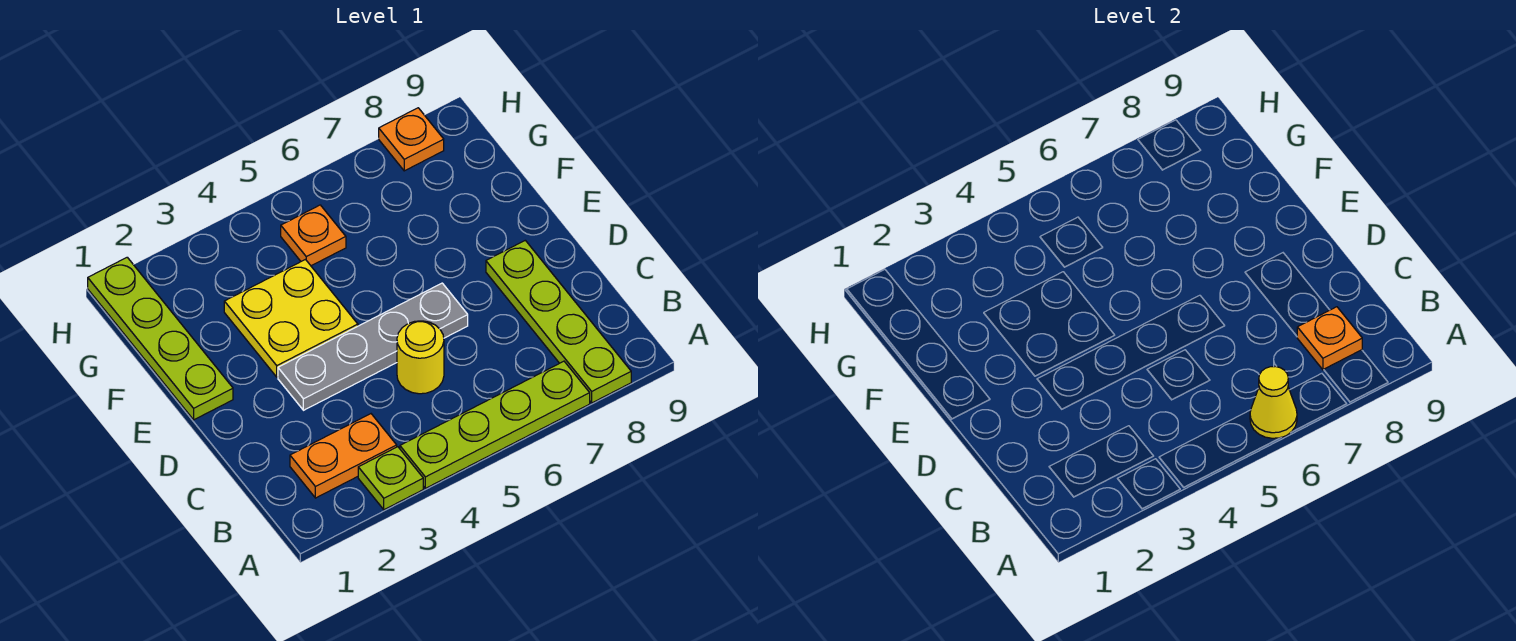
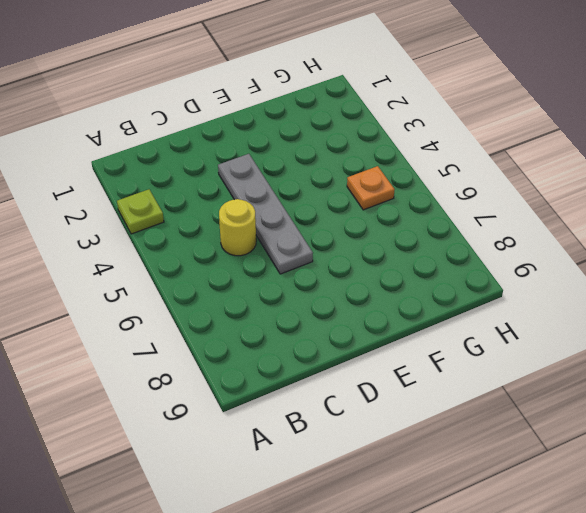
none -> lime 1x4 plate [400,361,590,488]
none -> lime 1x4 plate [486,240,631,403]
none -> orange 1x2 plate [290,414,397,498]

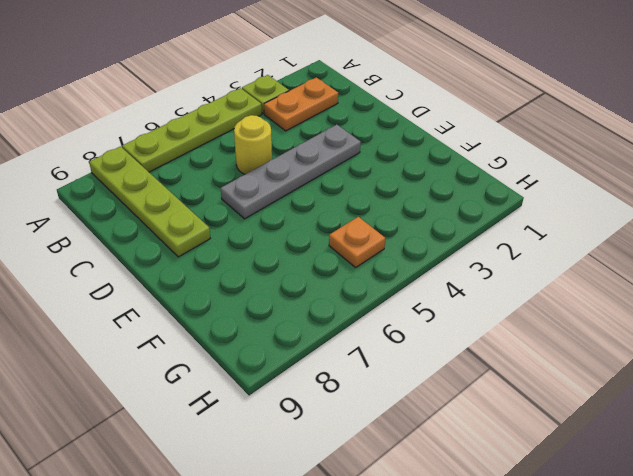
none -> lime 1x4 plate [88,257,233,420]
none -> yellow 2x2 plate [224,260,358,377]
none -> orange 1x1 plate [379,108,444,171]

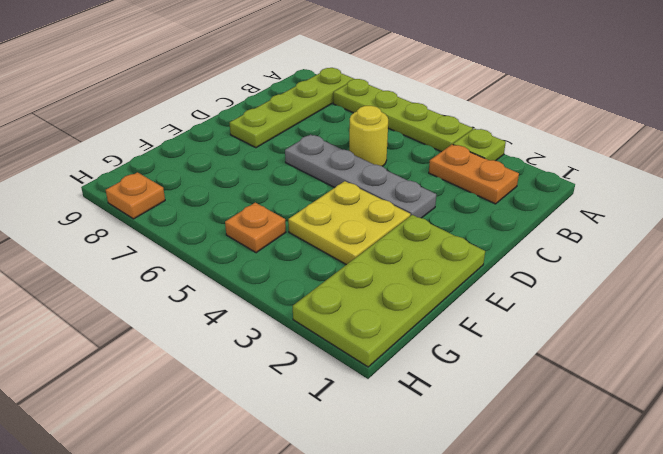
lime 2x4 plate [293,215,485,367] -> lime 1x4 plate [88,257,233,420]
none -> yellow 1x1 cone [1250,366,1297,438]
none -> orange 1x1 plate [1297,307,1362,370]

